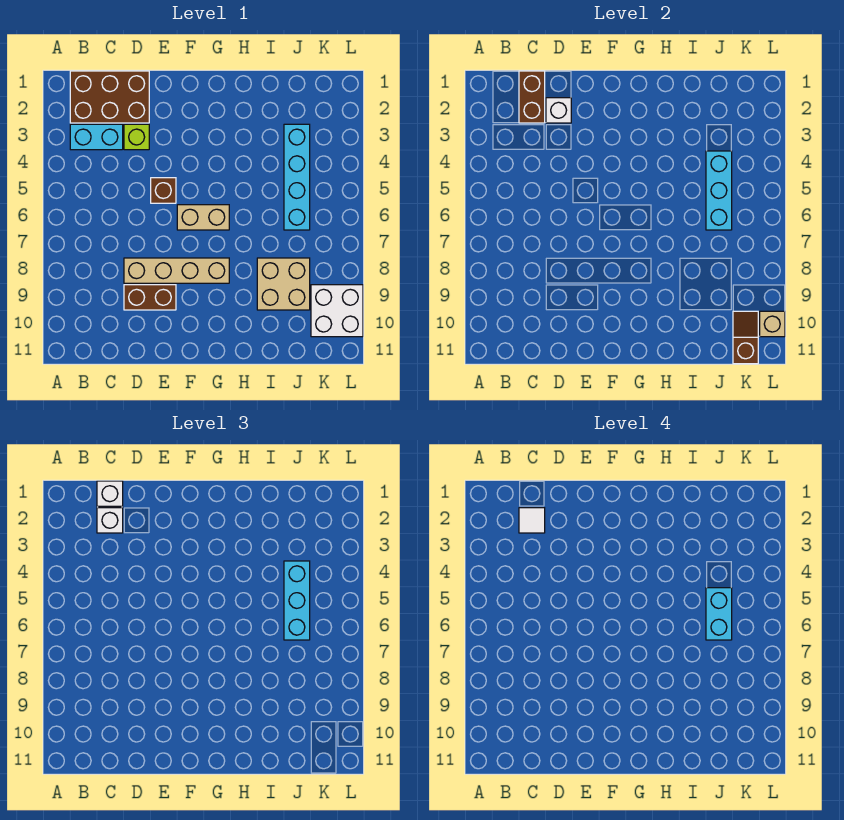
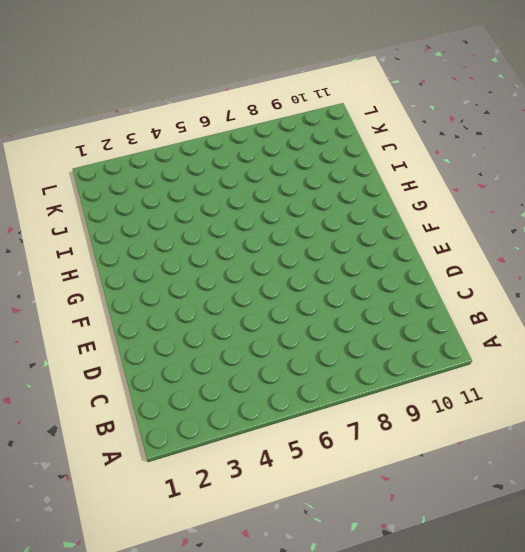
none -> brown 2x3 brick [70,71,149,123]
none -> cyan 1x2 brick [70,124,123,150]
none -> lime 1x1 brick [124,124,149,150]

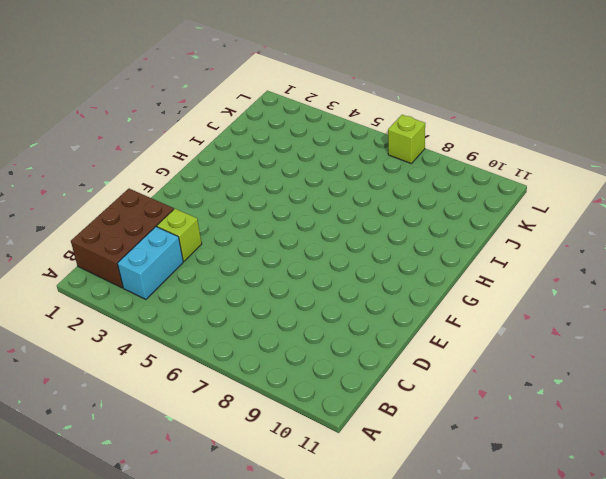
lime 1x1 brick [388,115,425,164] -> none
none -> tan 1x4 brick [124,258,229,283]
none -> brown 1x2 brick [124,285,176,310]
none -> brown 1x1 brick [151,178,176,203]

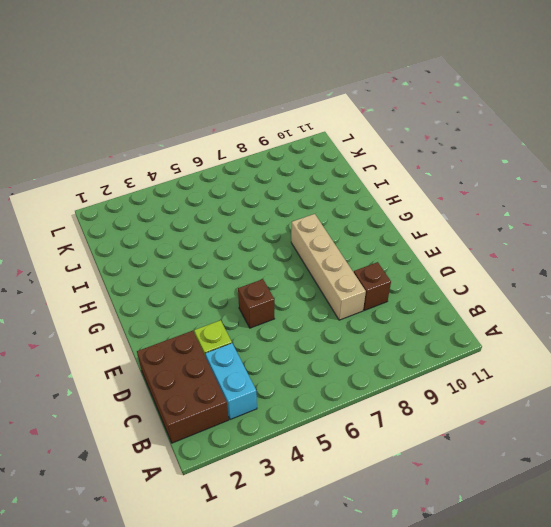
brown 1x1 brick [354,262,391,310] -> brown 1x2 brick [124,285,176,310]
none -> tan 1x2 brick [177,205,229,230]
none -> tan 2x2 brick [257,258,310,310]
none -> cyan 1x4 brick [284,124,310,230]

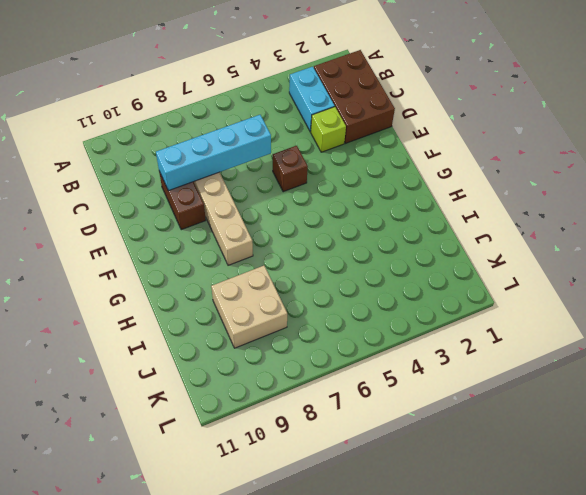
cyan 1x4 brick [156,115,271,191] -> cyan 1x4 brick moved to [284,124,310,230]
none -> tan 1x2 brick [177,205,229,230]
none -> white 2x2 brick [311,285,363,337]
none -> brown 1x2 brick [519,71,545,123]

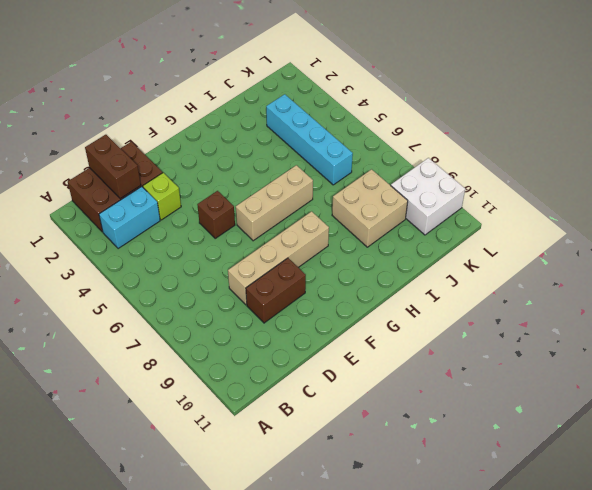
tan 1x3 brick [236,165,313,241] -> tan 1x2 brick [177,205,229,230]
none -> white 1x1 brick [546,98,571,123]
none -> cyan 1x3 brick [706,151,732,230]
none -> brown 1x2 slope [733,311,758,364]

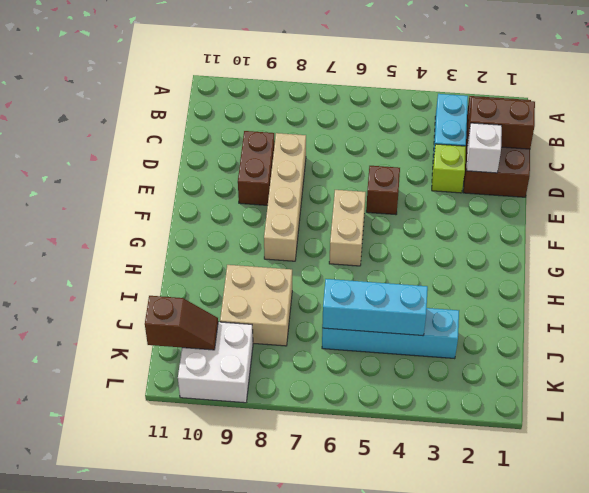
none -> tan 1x1 brick [760,311,785,337]
none -> white 1x1 brick [97,481,123,506]
none -> white 1x1 brick [97,508,123,533]

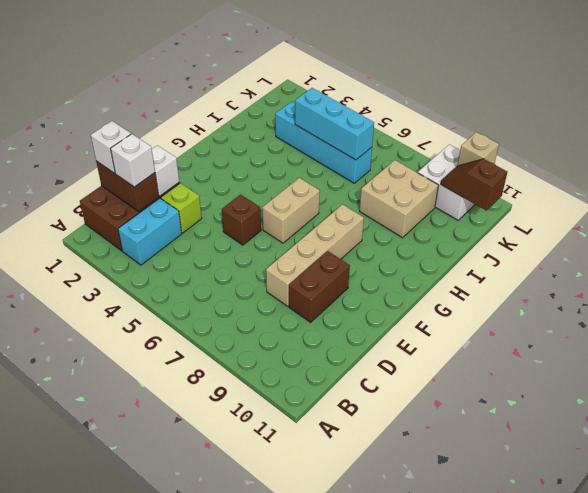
none -> cyan 1x3 brick [284,561,310,640]
none -> white 1x1 tile [519,508,545,533]
none -> cyan 1x2 brick [706,588,732,640]

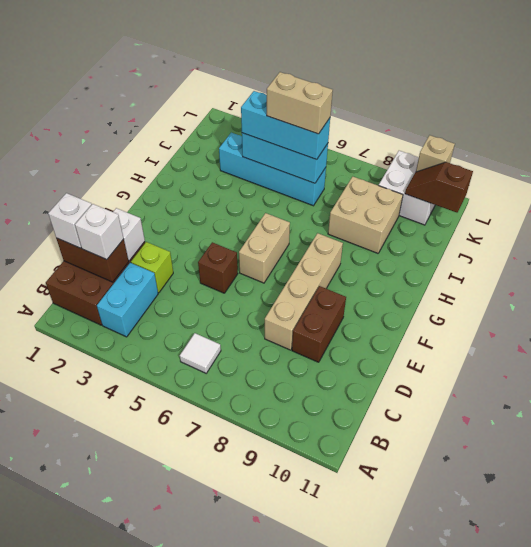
white 1x1 tile [180,333,221,373] -> white 1x1 tile moved to [519,508,545,533]
tan 1x2 brick [267,72,333,134] -> cyan 1x2 brick [706,588,732,640]

